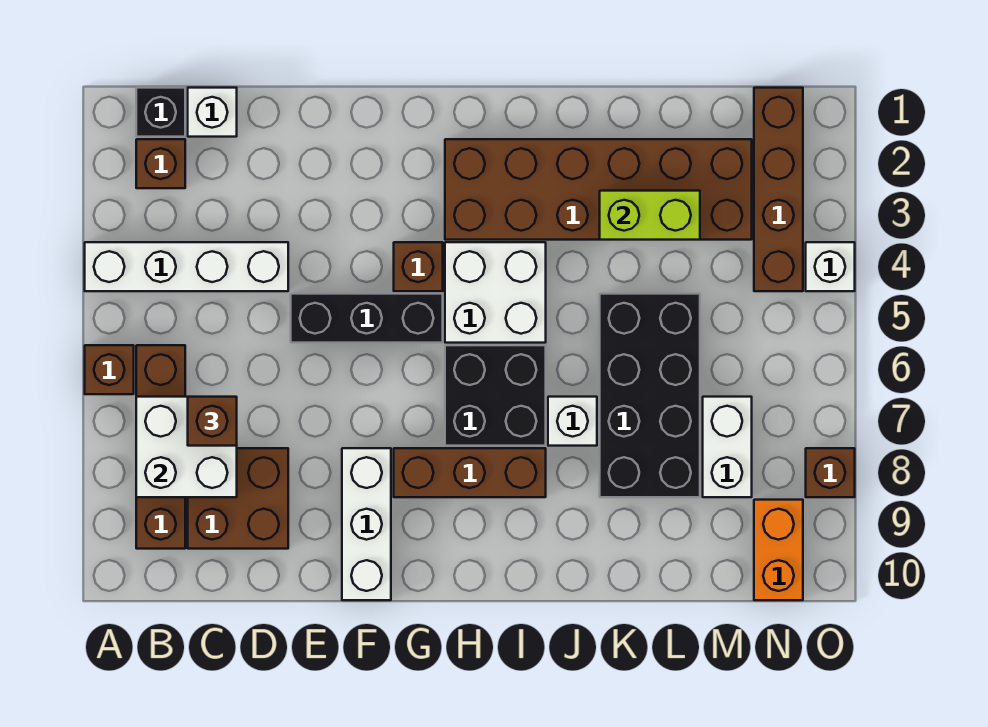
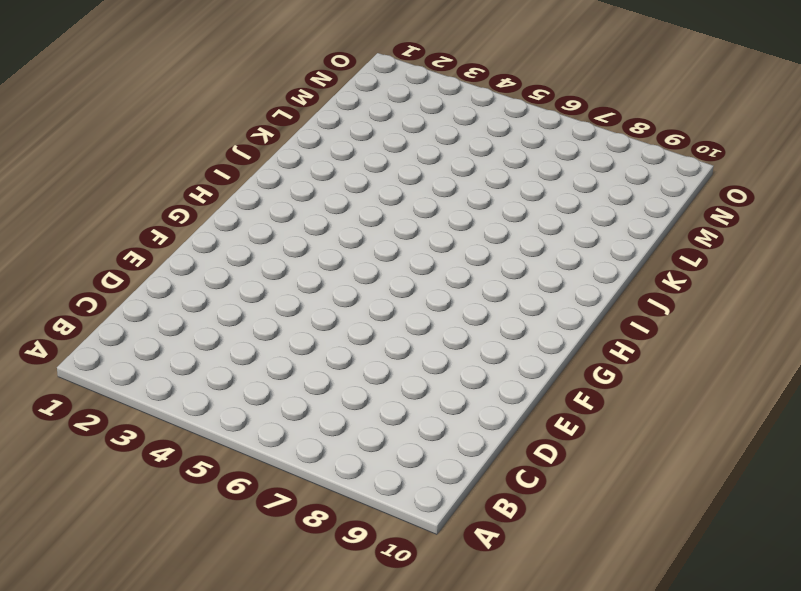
none -> white 1x4 brick [85,242,288,291]
none -> brown 1x1 brick [85,345,134,394]
none -> black 1x1 brick [136,88,185,137]

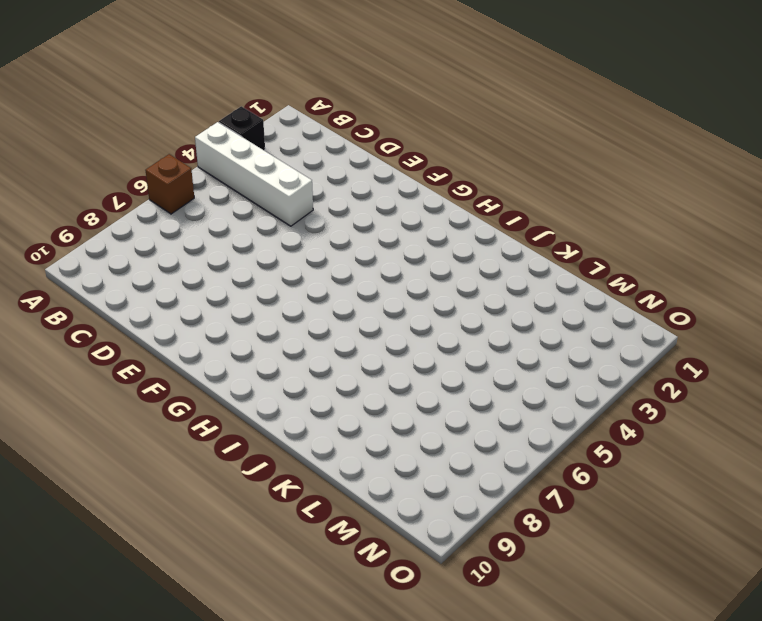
black 1x1 brick [219,106,265,150] -> black 1x1 brick moved to [136,88,185,137]
none -> brown 1x1 brick [136,139,185,188]
none -> brown 1x4 brick [136,345,185,549]
none -> white 1x1 brick [188,88,237,137]

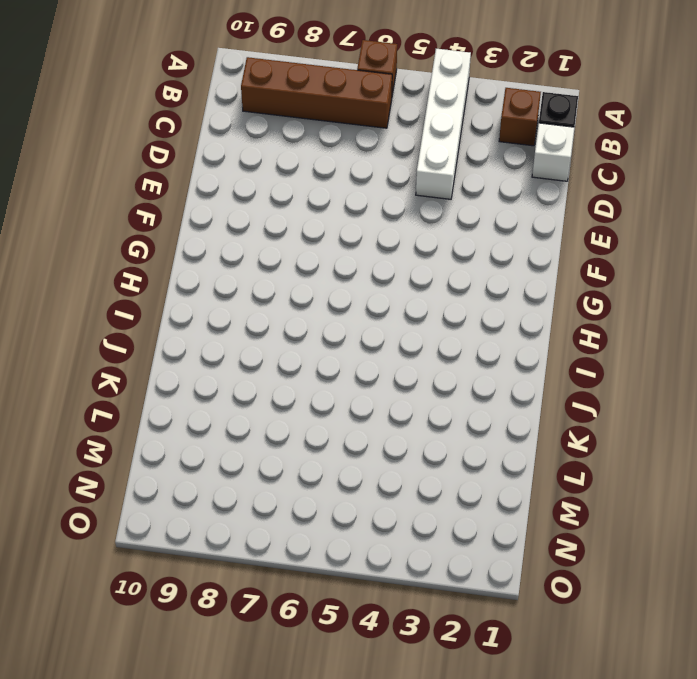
none -> brown 2x2 brick [188,448,288,549]
none -> black 1x3 brick [291,294,443,343]
none -> white 1x3 brick [342,448,391,600]

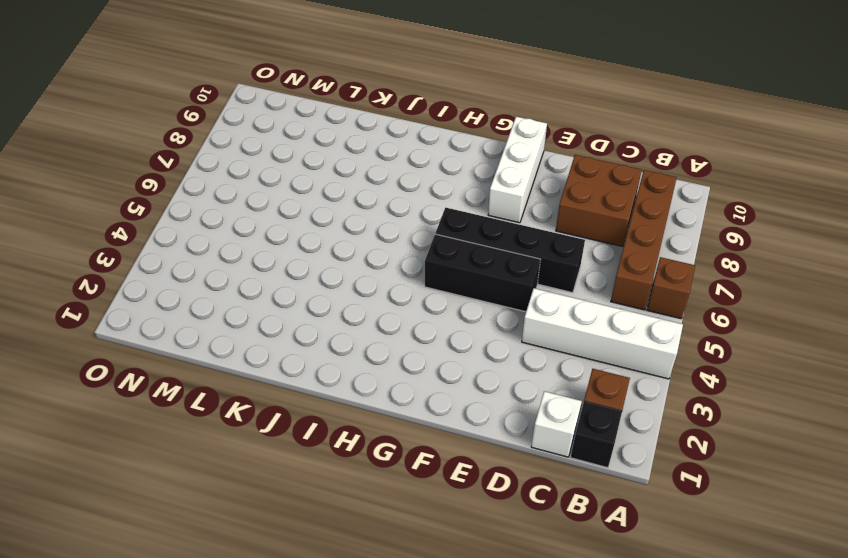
black 1x4 brick [435,208,585,293] -> none
none -> brown 1x1 brick [394,242,443,291]
none -> brown 1x3 brick [394,448,546,497]
none -> brown 2x6 brick [445,139,752,240]

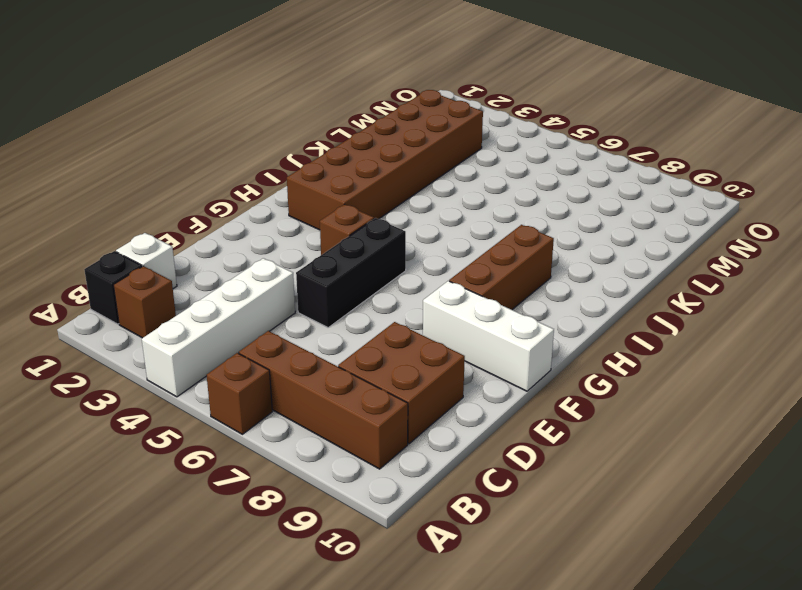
none -> white 2x2 brick [445,242,546,343]
none -> black 2x2 brick [445,345,546,446]
none -> white 1x1 brick [548,397,597,446]

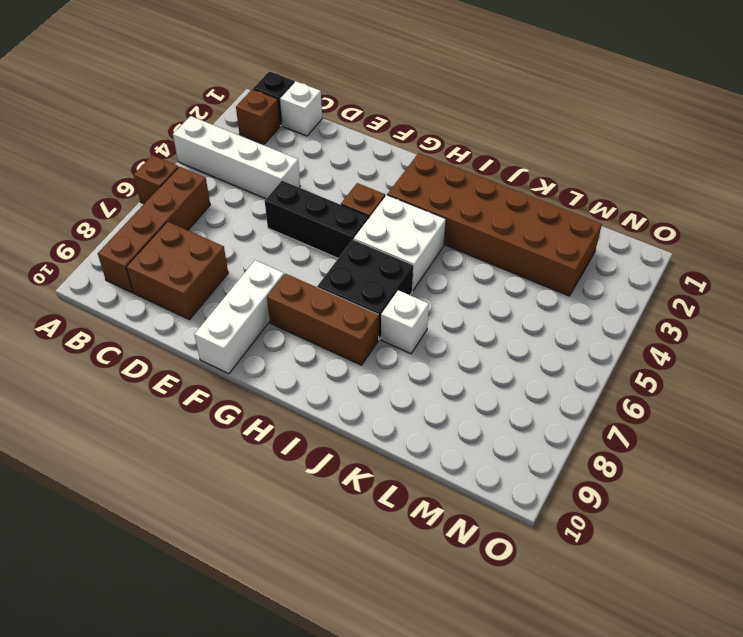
none -> black 2x4 brick [600,294,700,497]
none -> white 1x2 brick [703,397,752,497]
none -> brown 1x4 brick [754,88,803,291]

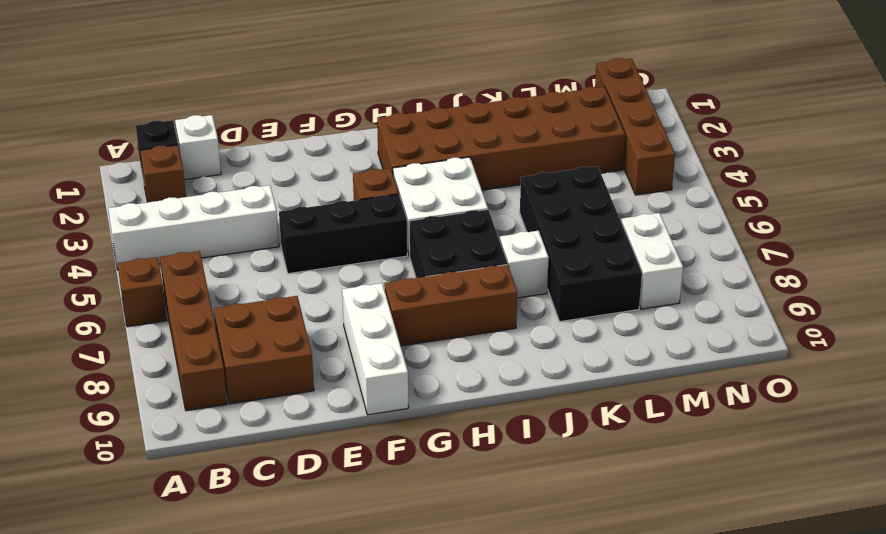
none -> orange 1x2 brick [754,500,803,600]
none -> white 1x1 brick [806,242,855,291]
none -> brown 1x1 brick [806,448,855,497]

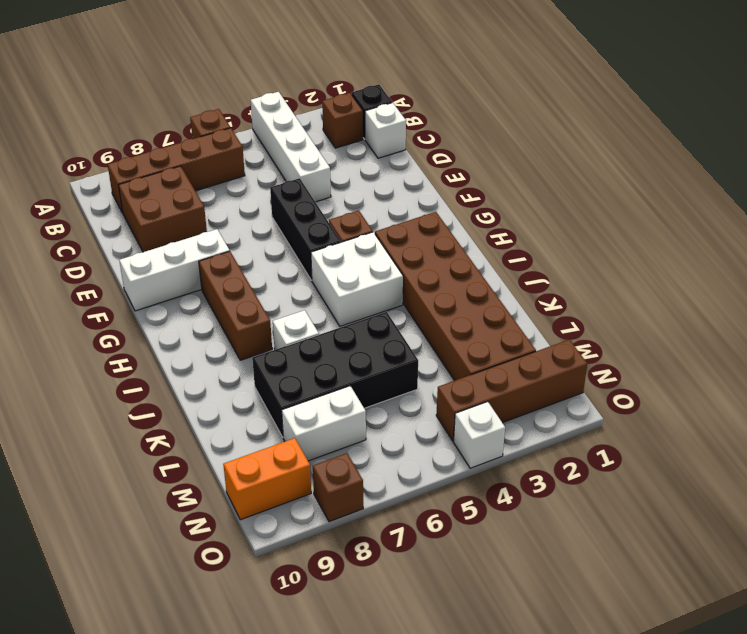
none -> black 2x2 brick [445,345,546,446]
none -> white 2x2 brick [136,397,237,497]
none -> lime 1x2 brick [600,191,700,240]

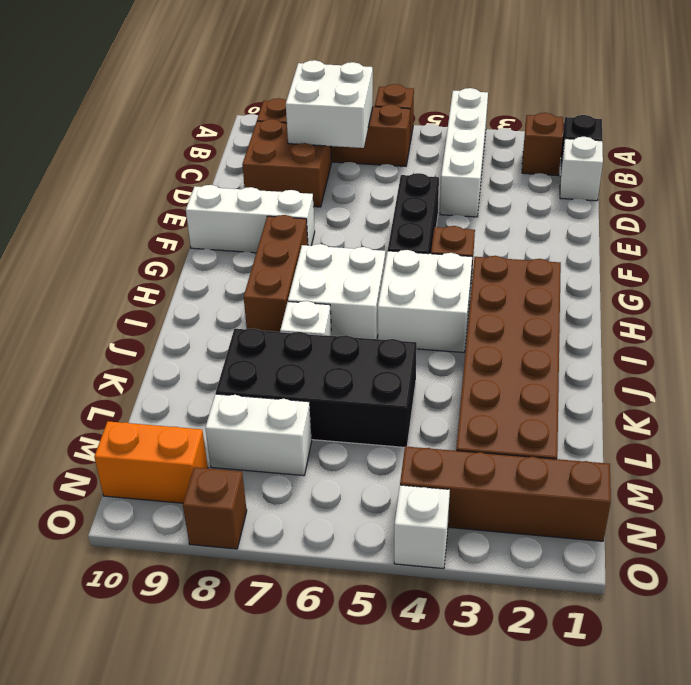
white 2x2 brick [288,244,385,339] -> black 2x2 brick [445,345,546,446]
none -> lime 1x2 brick [600,191,700,240]
none -> brown 1x1 brick [188,397,237,446]

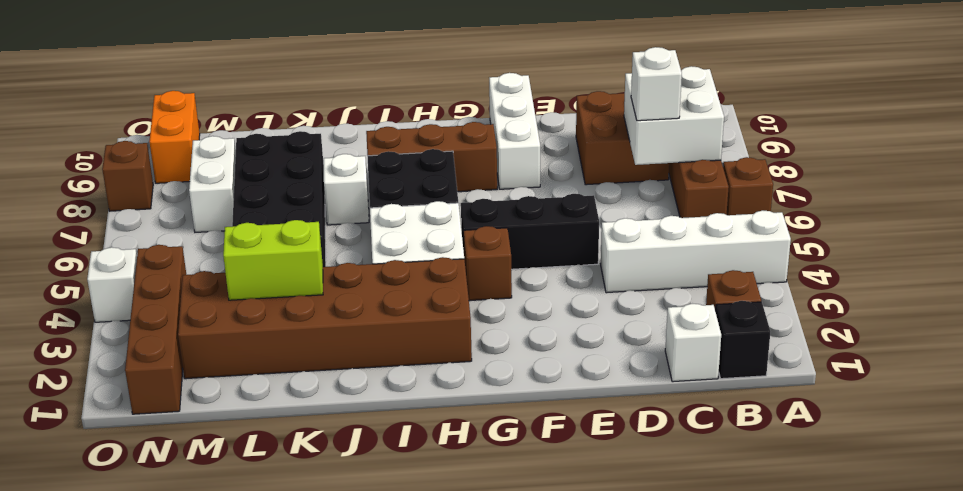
white 1x1 brick [631,47,682,121] -> brown 1x1 brick [188,397,237,446]

